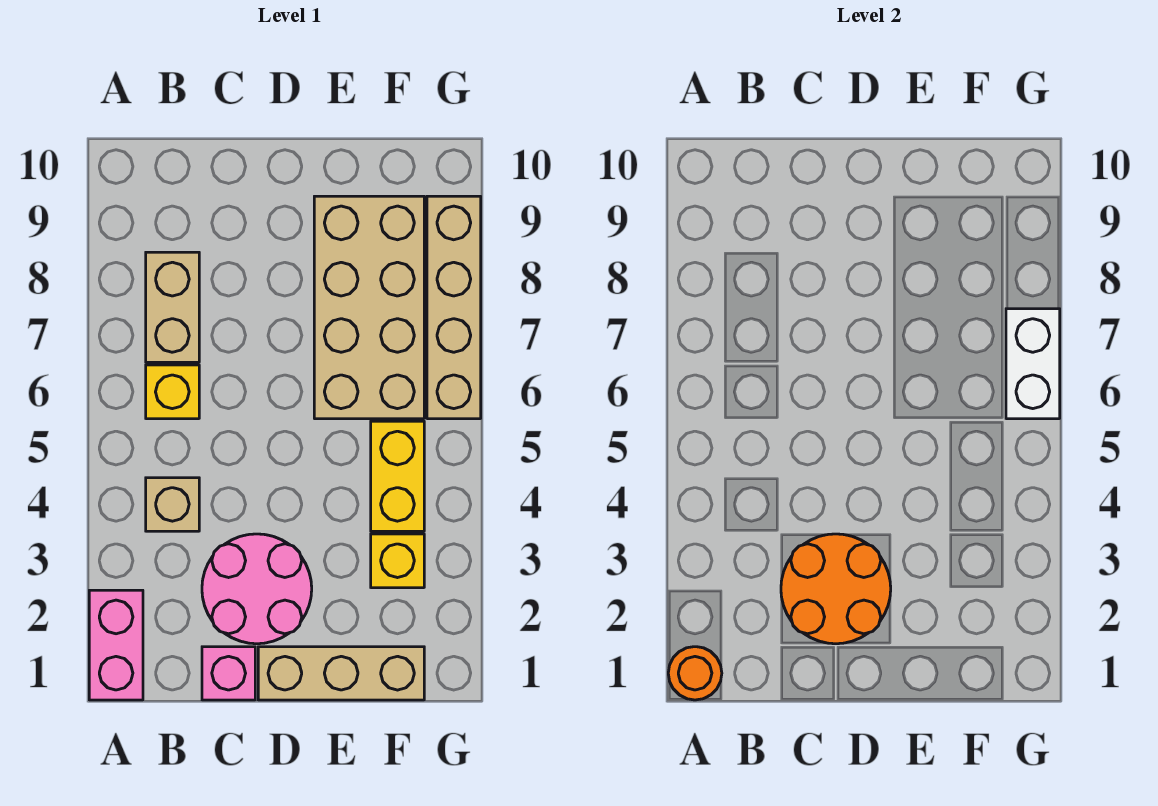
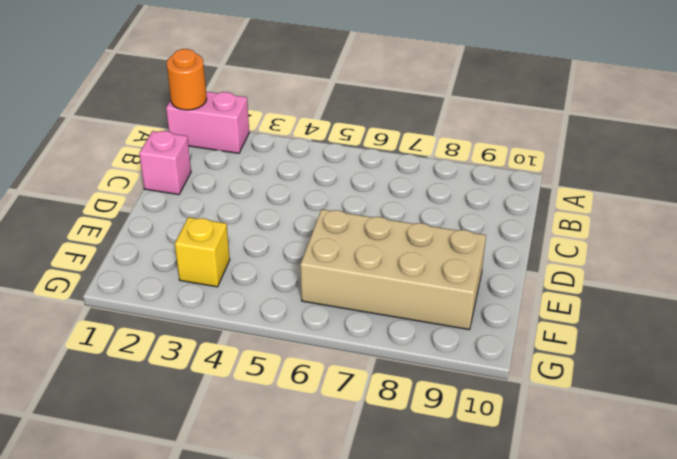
none -> tan 1x1 brick [146,478,199,531]
none -> yellow 1x1 brick [146,365,199,419]
none -> tan 1x2 brick [146,252,199,362]

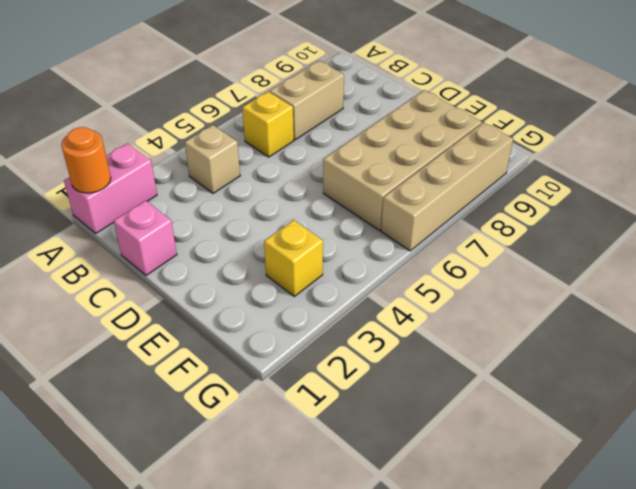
none -> pink 2x2 round brick [202,534,312,644]
none -> tan 1x3 brick [258,647,424,700]
none -> yellow 1x2 brick [371,421,424,531]

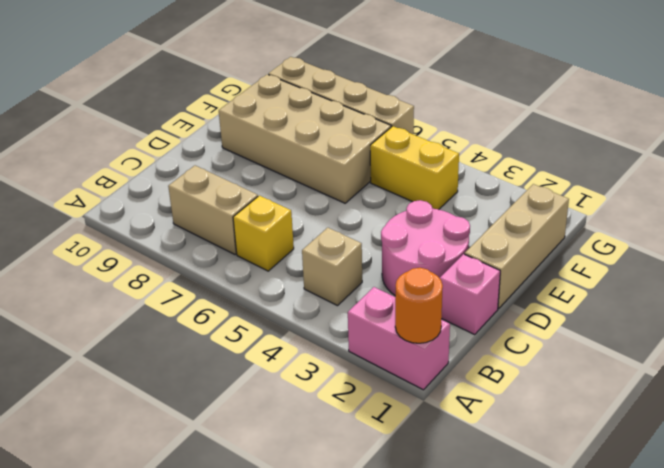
none -> yellow 1x1 brick [371,534,424,588]
none -> orange 2x2 round brick [781,534,891,644]
none -> white 1x2 brick [1006,309,1060,419]

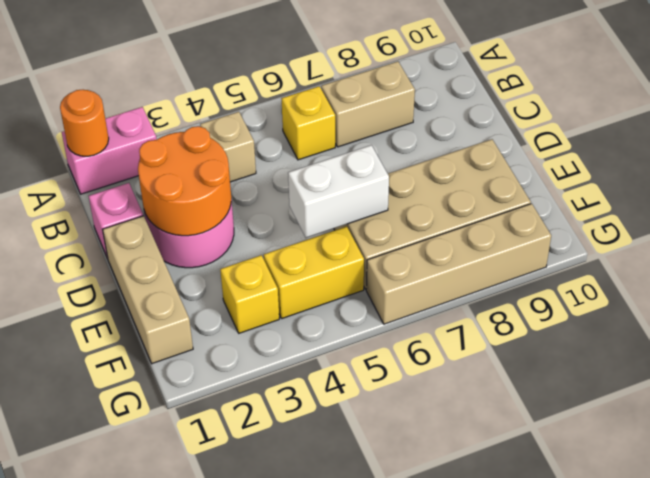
white 1x2 brick [288,145,389,238] -> white 1x2 brick moved to [1006,309,1060,419]

